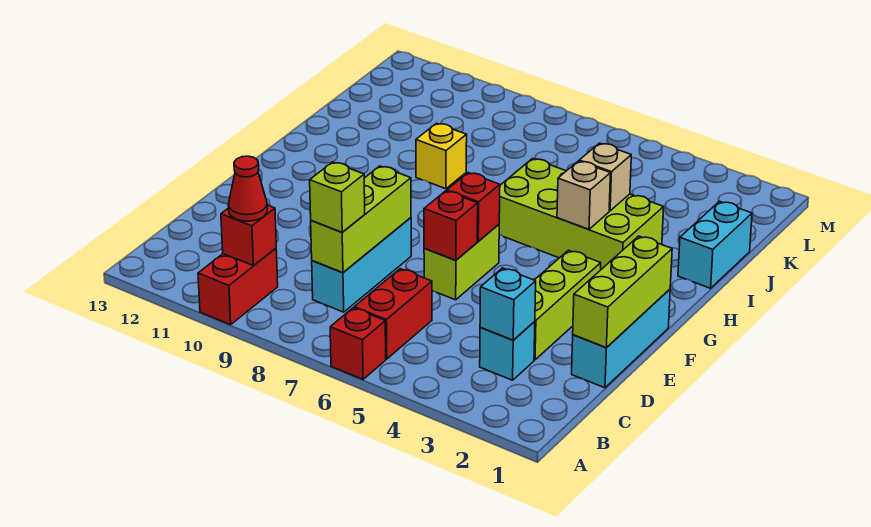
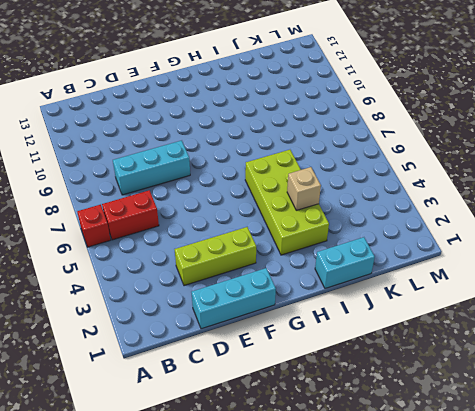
none -> red 1x2 brick [198,248,278,325]
none -> cyan 1x1 brick [480,321,535,380]
none -> lime 1x2 brick [424,224,499,300]

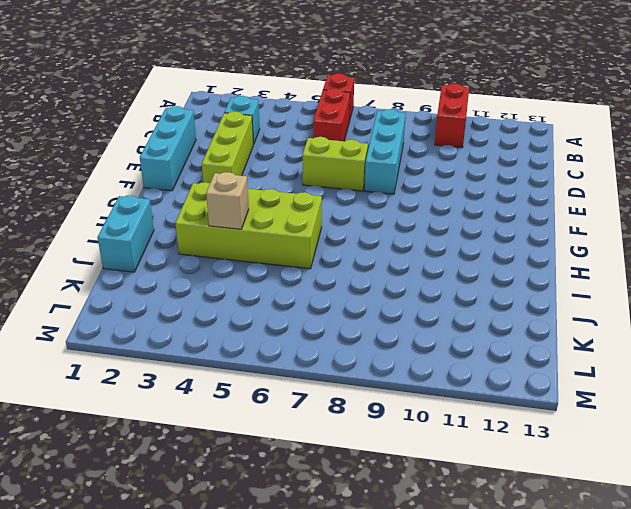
lime 1x2 brick [302,137,368,191] -> lime 1x2 brick turned to [424,224,499,300]
none -> yellow 1x1 brick [416,123,467,189]
none -> red 1x1 brick [221,205,276,266]
none -> cyan 1x1 brick [480,268,536,340]

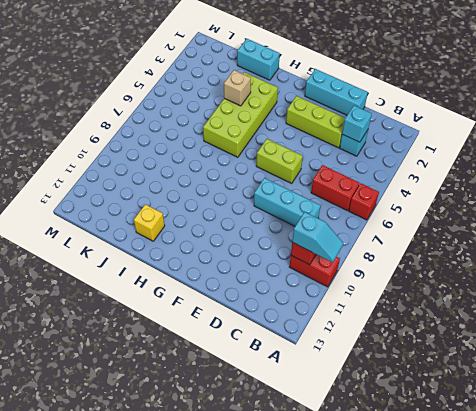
cyan 1x2 slope [292,212,343,263] -> red 1x1 cone [228,156,267,221]
yellow 1x1 brick [134,204,165,241] -> yellow 1x1 brick moved to [416,123,467,189]
none -> lime 1x3 brick [311,166,411,273]
none -> lime 1x3 brick [573,236,672,348]
none -> red 1x1 brick [424,191,478,260]

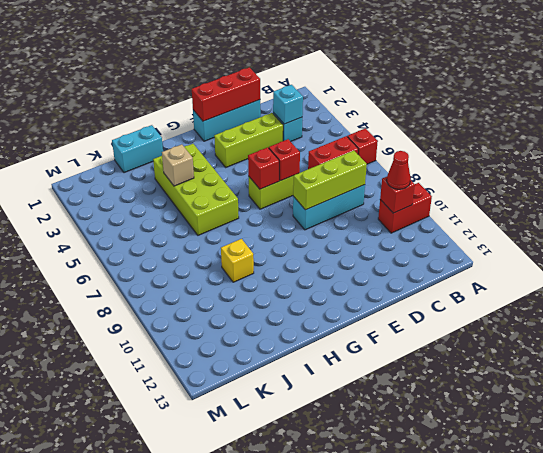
red 1x3 brick [192,67,260,121] -> lime 1x3 brick [573,236,672,348]
none -> tan 1x1 brick [557,161,611,229]
none -> lime 1x1 brick [310,162,365,232]

